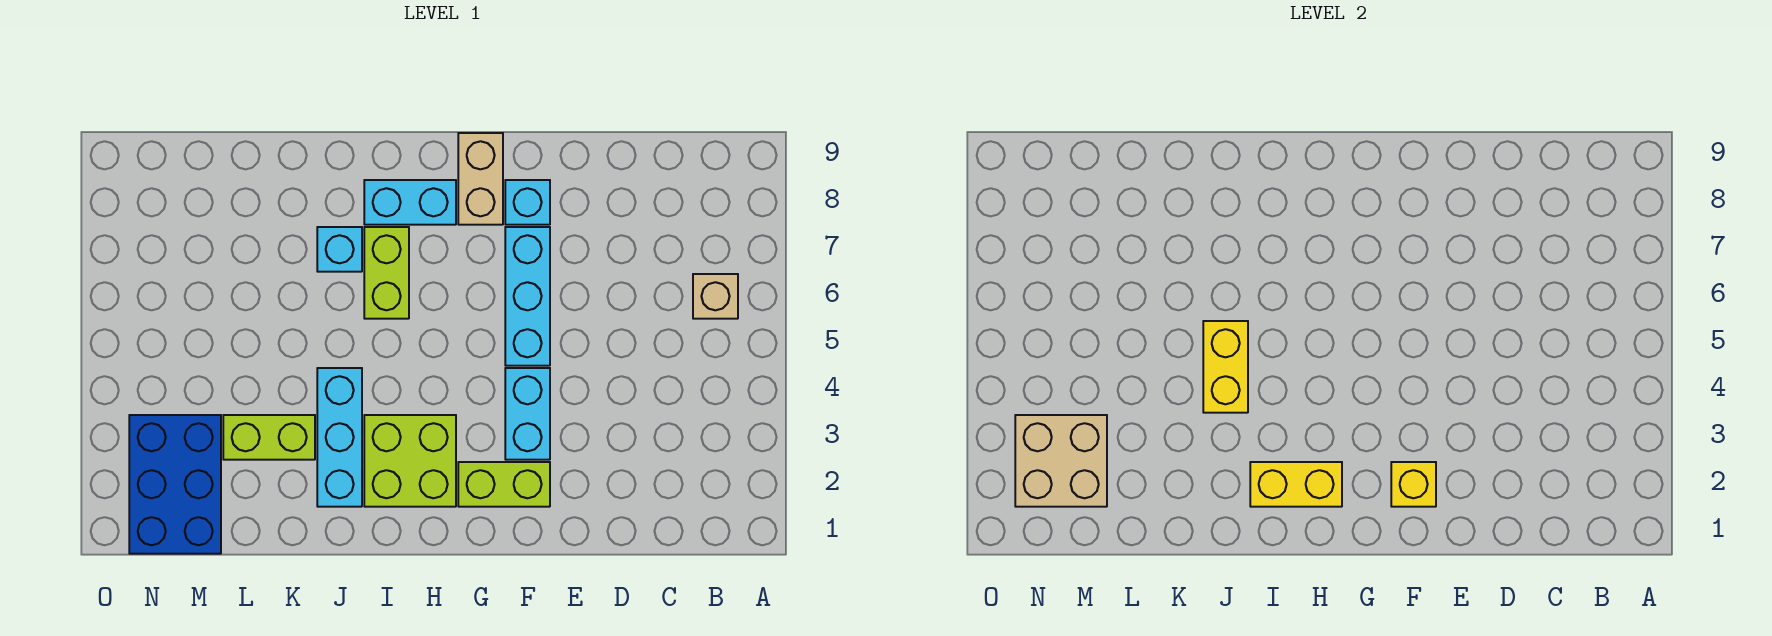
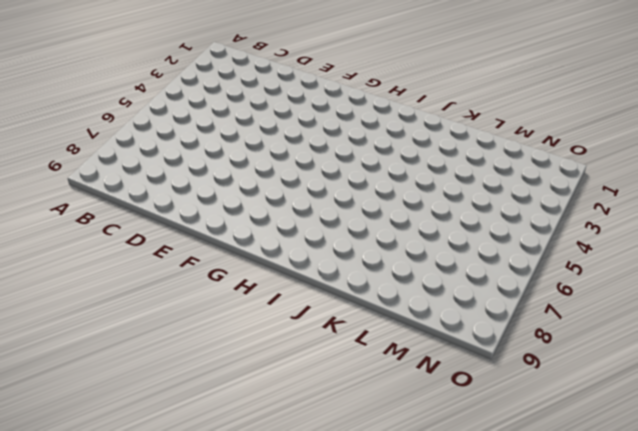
none -> tan 1x1 brick [693,274,738,319]
none -> lime 1x2 brick [458,462,550,507]
none -> cyan 1x2 brick [505,368,550,460]

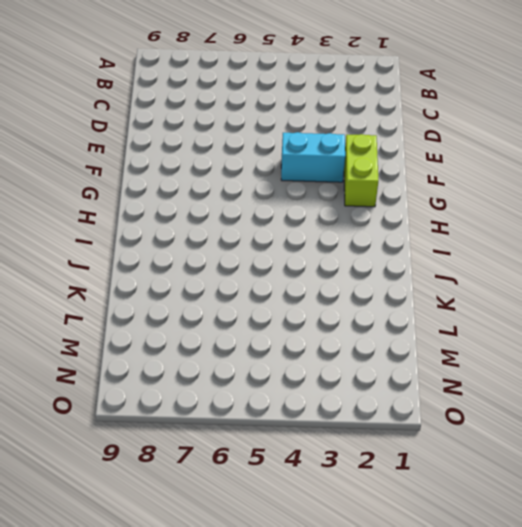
none -> tan 1x1 brick [693,274,738,319]
none -> cyan 1x3 brick [505,227,550,366]
none -> cyan 1x1 brick [505,180,550,225]

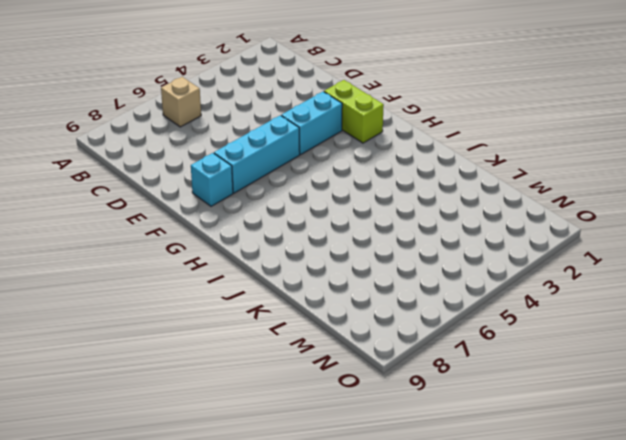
none -> tan 1x2 brick [458,133,503,225]
none -> lime 2x2 brick [364,415,456,507]
none -> cyan 1x2 brick [364,180,456,225]

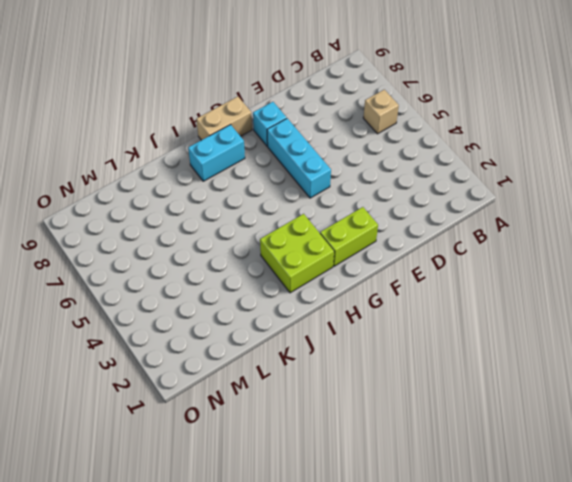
tan 1x2 brick [196,97,252,140] -> tan 1x2 brick turned to [458,133,503,225]
none -> cyan 1x2 brick [505,368,550,460]
none -> lime 1x2 brick [364,227,409,319]
none -> cyan 1x3 brick [317,368,362,507]

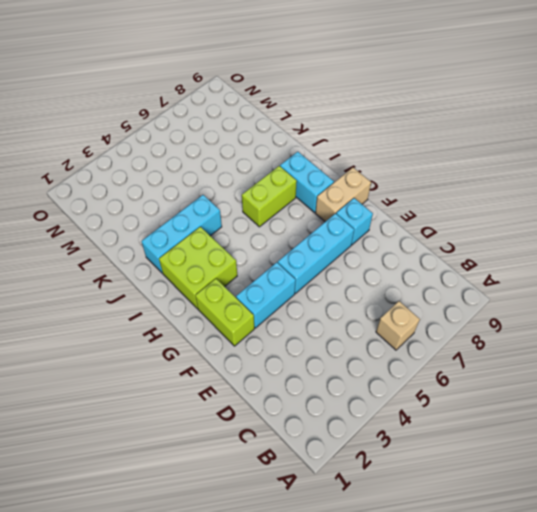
none -> cyan 1x1 brick [317,227,362,272]
none -> lime 1x2 brick [223,415,315,460]
none -> blue 2x3 brick [129,415,221,554]

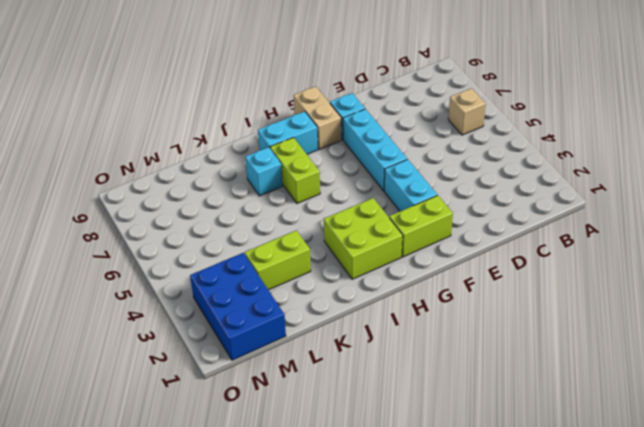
none -> cyan 1x3 brick [317,368,362,507]
none -> yellow 1x1 brick [1391,462,1436,507]
none -> yellow 1x2 brick [1250,462,1342,507]

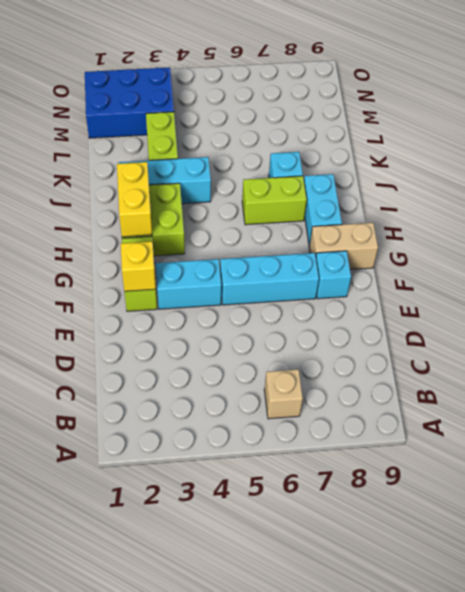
none -> yellow 1x2 brick [1203,321,1248,413]
none -> tan 2x2 brick [1015,415,1107,507]

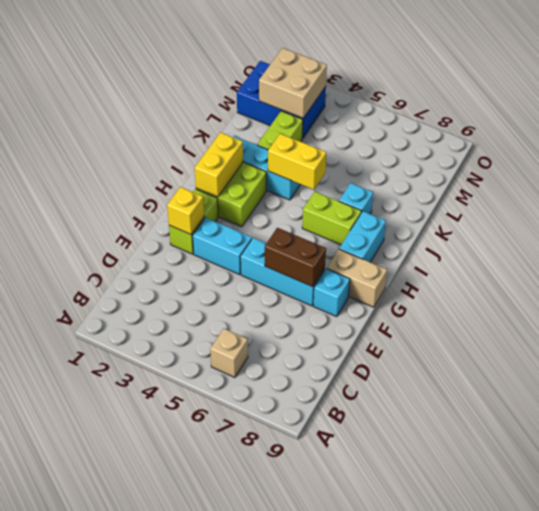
brown 1x2 brick [265,228,326,287] -> none

